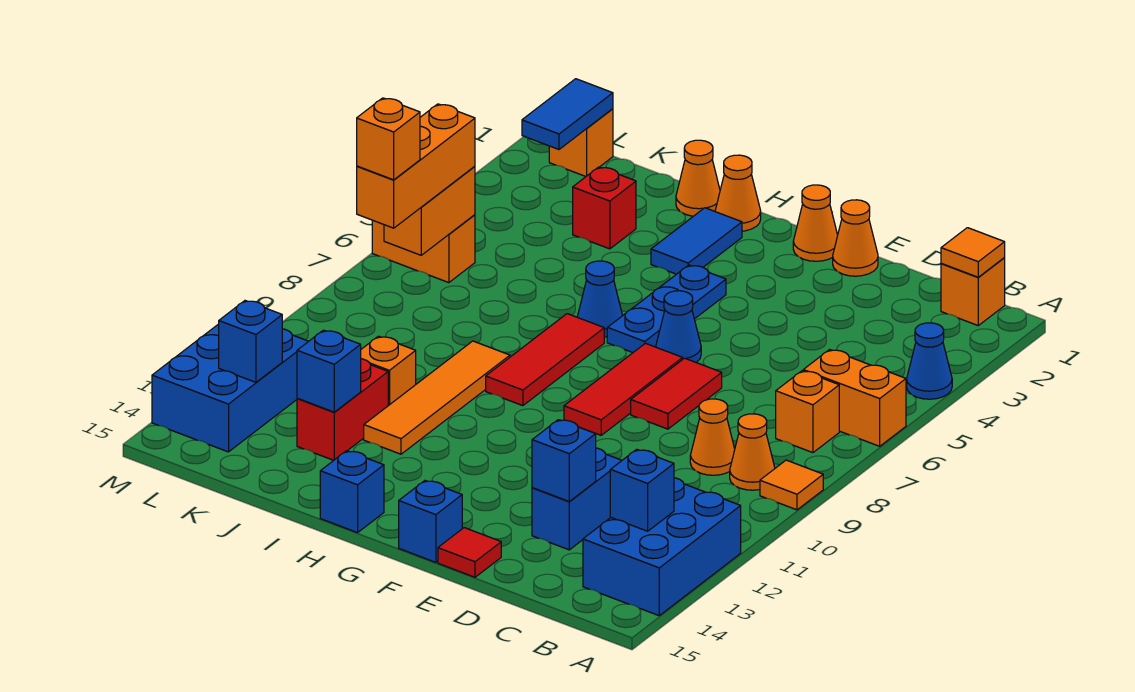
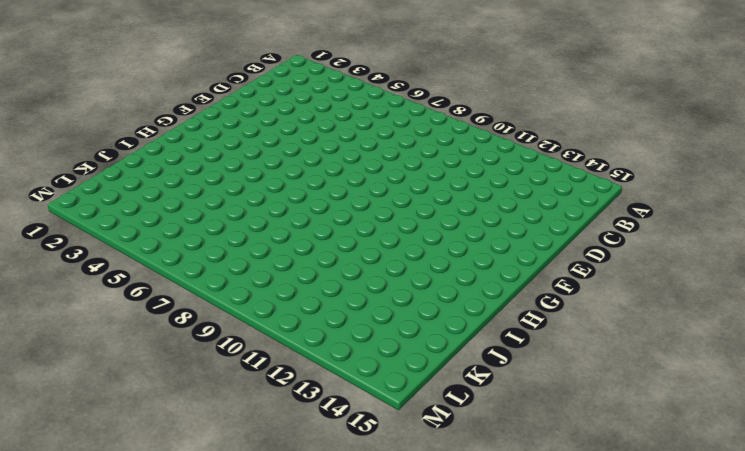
none -> blue 1x1 cone [907,323,952,399]
none -> orange 1x2 brick [803,350,906,446]
none -> orange 1x1 tile [760,460,823,510]
none -> blue 2x3 brick [583,478,741,616]

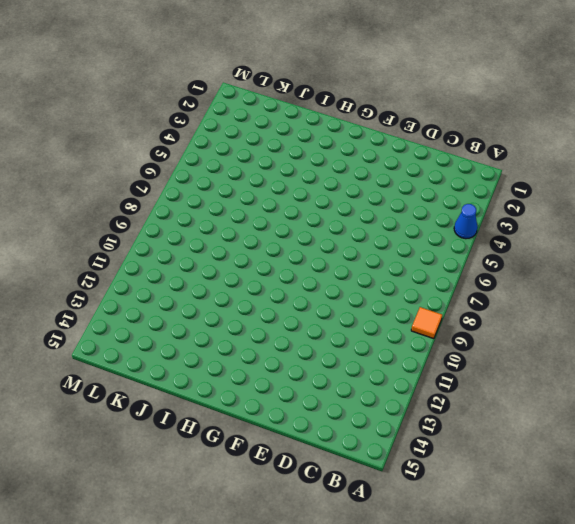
none -> orange 1x2 brick [803,350,906,446]
none -> blue 2x3 brick [583,478,741,616]
none -> orange 1x1 brick [941,258,1005,325]
none -> orange 1x1 brick [776,371,839,453]

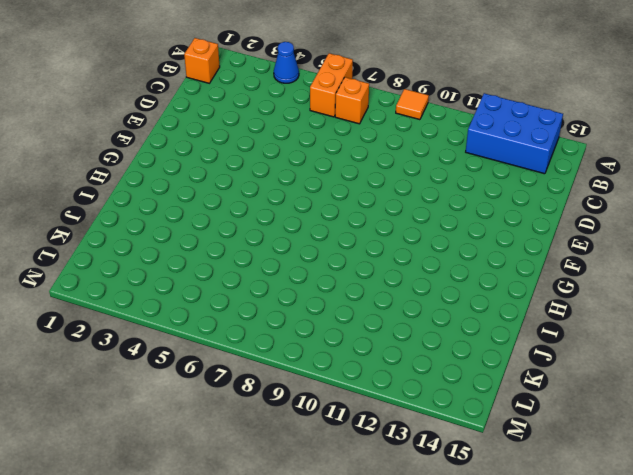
none -> orange 1x1 cone [730,414,775,490]
none -> orange 1x1 cone [690,399,735,475]
none -> blue 1x2 brick [532,448,622,550]
none -> orange 1x1 cone [833,200,878,276]

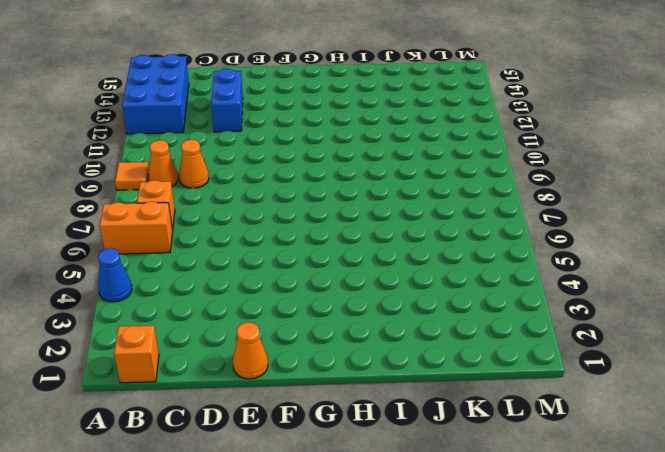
none -> red 1x2 tile [631,358,722,429]
none -> red 1x1 tile [438,528,501,577]
none -> orange 1x1 cone [793,185,838,261]
none -> blue 1x1 cone [656,291,701,362]

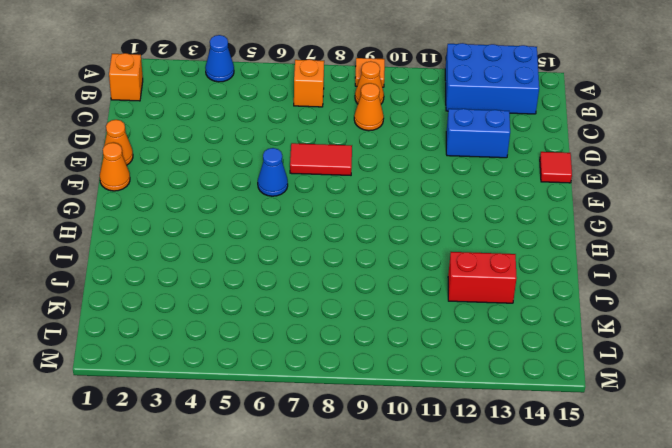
none -> orange 1x2 brick [803,350,906,446]
none -> red 1x3 tile [564,343,683,435]
none -> blue 1x1 brick [399,481,462,562]
none -> blue 1x3 plate [607,265,726,353]

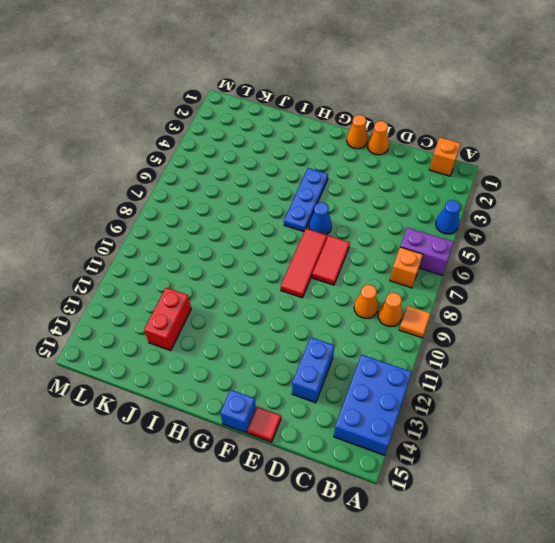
purple 1x2 brick [400,227,454,275] -> orange 1x2 brick [803,350,906,446]
none -> orange 1x1 cone [715,155,761,231]
none -> blue 1x2 tile [651,208,742,274]
none -> blue 1x1 cone [577,261,623,337]
none -> red 1x3 tile [486,314,604,406]

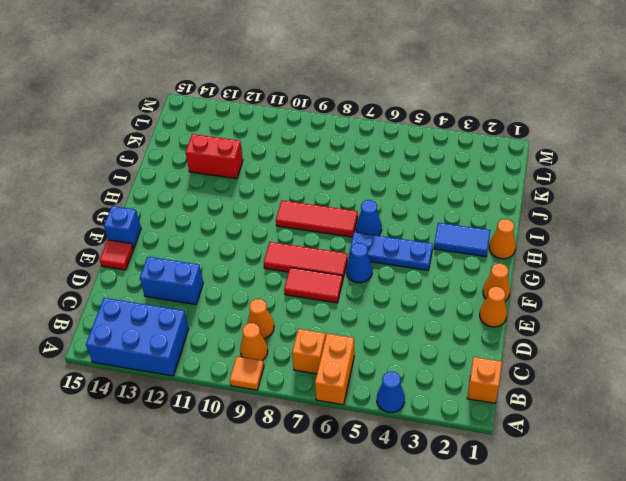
none -> blue 1x1 brick [320,451,384,533]
none -> orange 1x1 cone [676,140,720,216]
none -> orange 1x4 tile [364,341,510,454]
none -> red 1x1 brick [573,167,636,249]

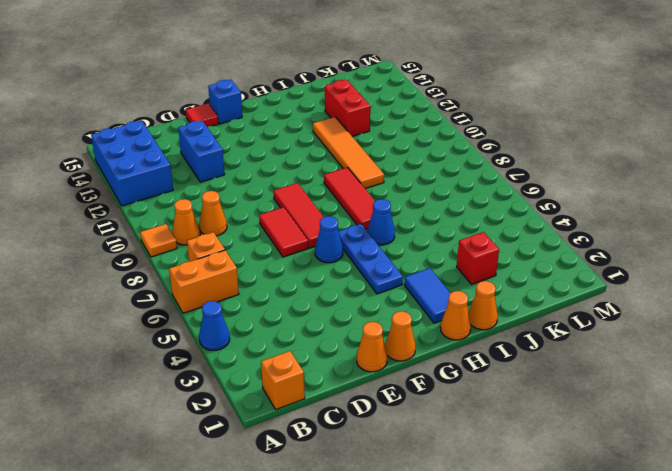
none -> blue 1x1 brick [320,451,384,533]
none -> orange 1x1 brick [361,336,416,406]
none -> orange 1x1 brick [549,109,613,176]
none -> orange 1x2 brick [372,215,475,283]

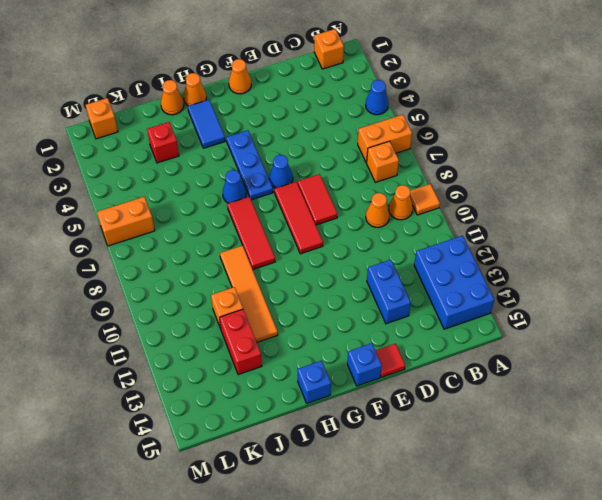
none -> orange 1x1 cone [833,200,878,276]
none -> blue 2x3 brick [152,324,308,452]
none -> orange 1x1 tile [941,228,1005,277]
none -> blue 1x1 brick [610,449,674,531]

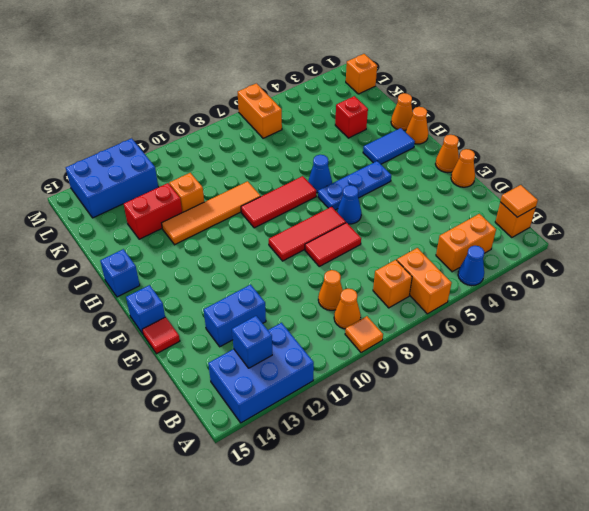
orange 1x2 brick [436,214,496,272] -> orange 1x2 brick moved to [384,166,475,255]
none -> blue 1x1 brick [532,420,596,502]
none -> blue 1x1 brick [297,330,361,412]
none -> blue 1x2 tile [522,79,613,149]
none -> blue 1x1 brick [219,301,282,382]

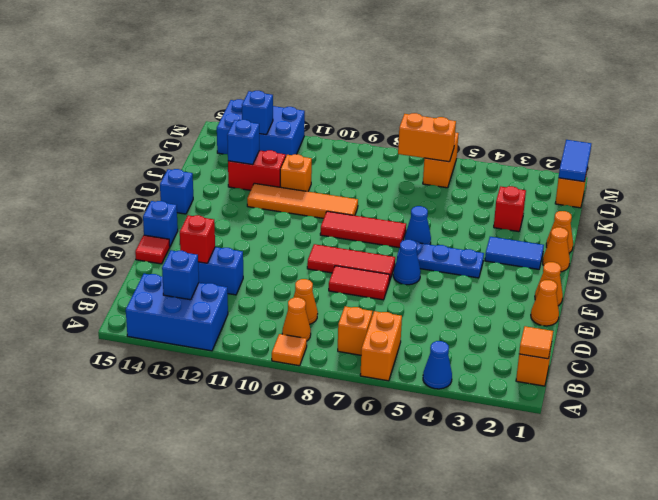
red 1x1 brick [180,215,215,263] -> blue 1x1 brick [532,420,596,502]
blue 1x2 tile [559,140,591,182] -> blue 1x2 tile turned to [522,79,613,149]
none -> orange 1x3 brick [357,104,475,228]
none -> orange 1x1 brick [357,98,420,180]

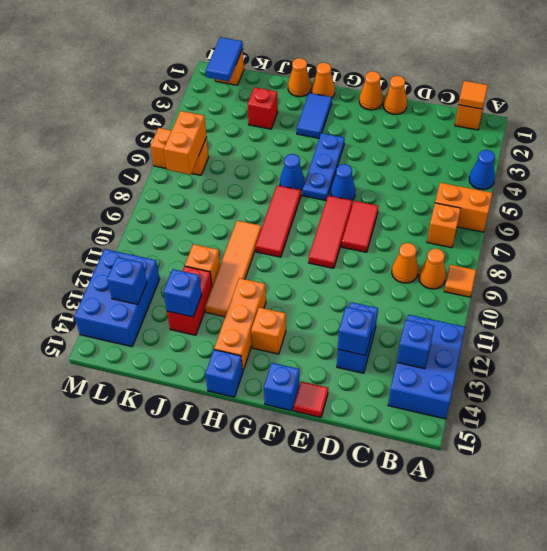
orange 1x1 brick [251,307,286,354] -> orange 1x1 brick moved to [357,98,420,180]
orange 1x3 brick [214,278,266,372] -> orange 1x3 brick moved to [357,104,475,228]

